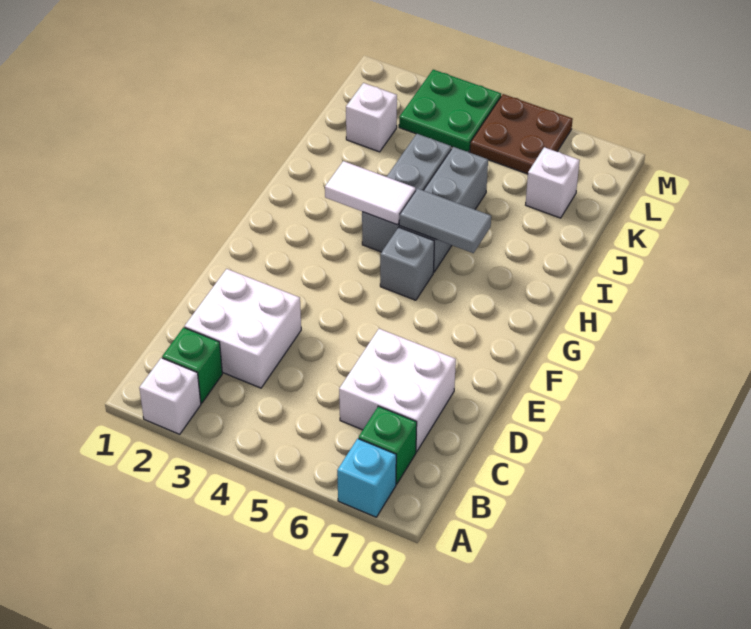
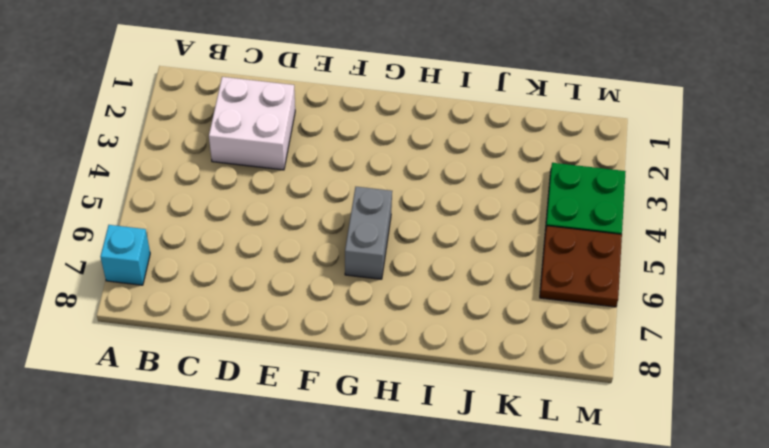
grey 1x2 brick [345,187,392,279] -> grey 1x1 brick [380,227,434,300]
none -> white 1x1 brick [139,358,201,434]
none -> green 1x1 brick [162,327,222,403]
none -> green 1x1 brick [359,406,417,484]

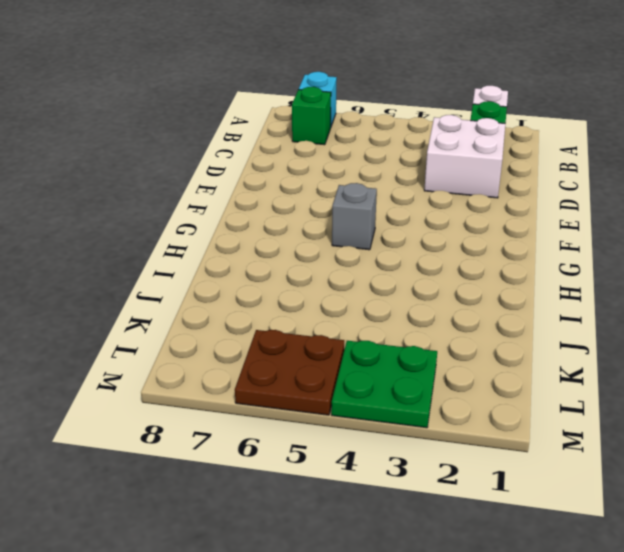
none -> white 2x2 brick [339,329,456,452]
none -> grey 1x3 brick [362,134,451,252]
none -> grey 1x3 brick [399,147,488,272]

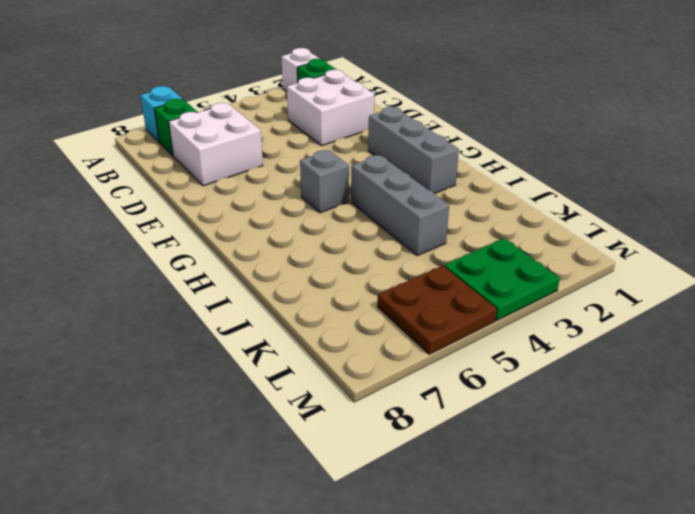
grey 1x3 brick [368,107,459,194] -> grey 1x3 brick moved to [399,147,488,272]
none -> white 1x1 brick [346,83,397,152]
none -> white 1x1 brick [526,147,580,218]
none -> white 1x2 tile [325,161,416,225]

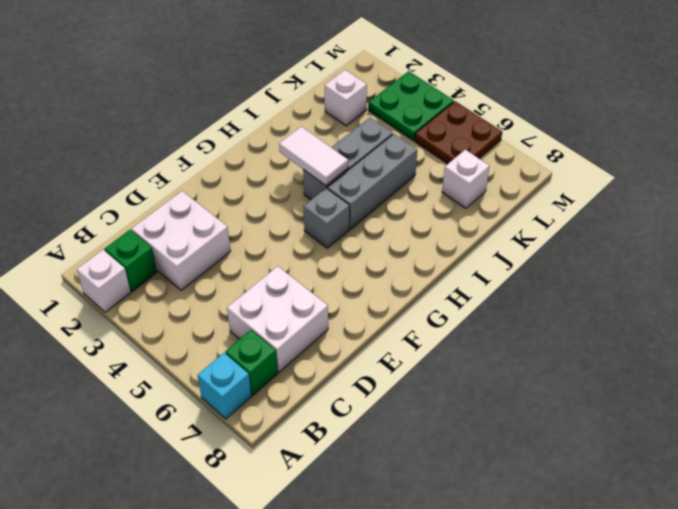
none -> grey 1x2 tile [399,188,491,253]

